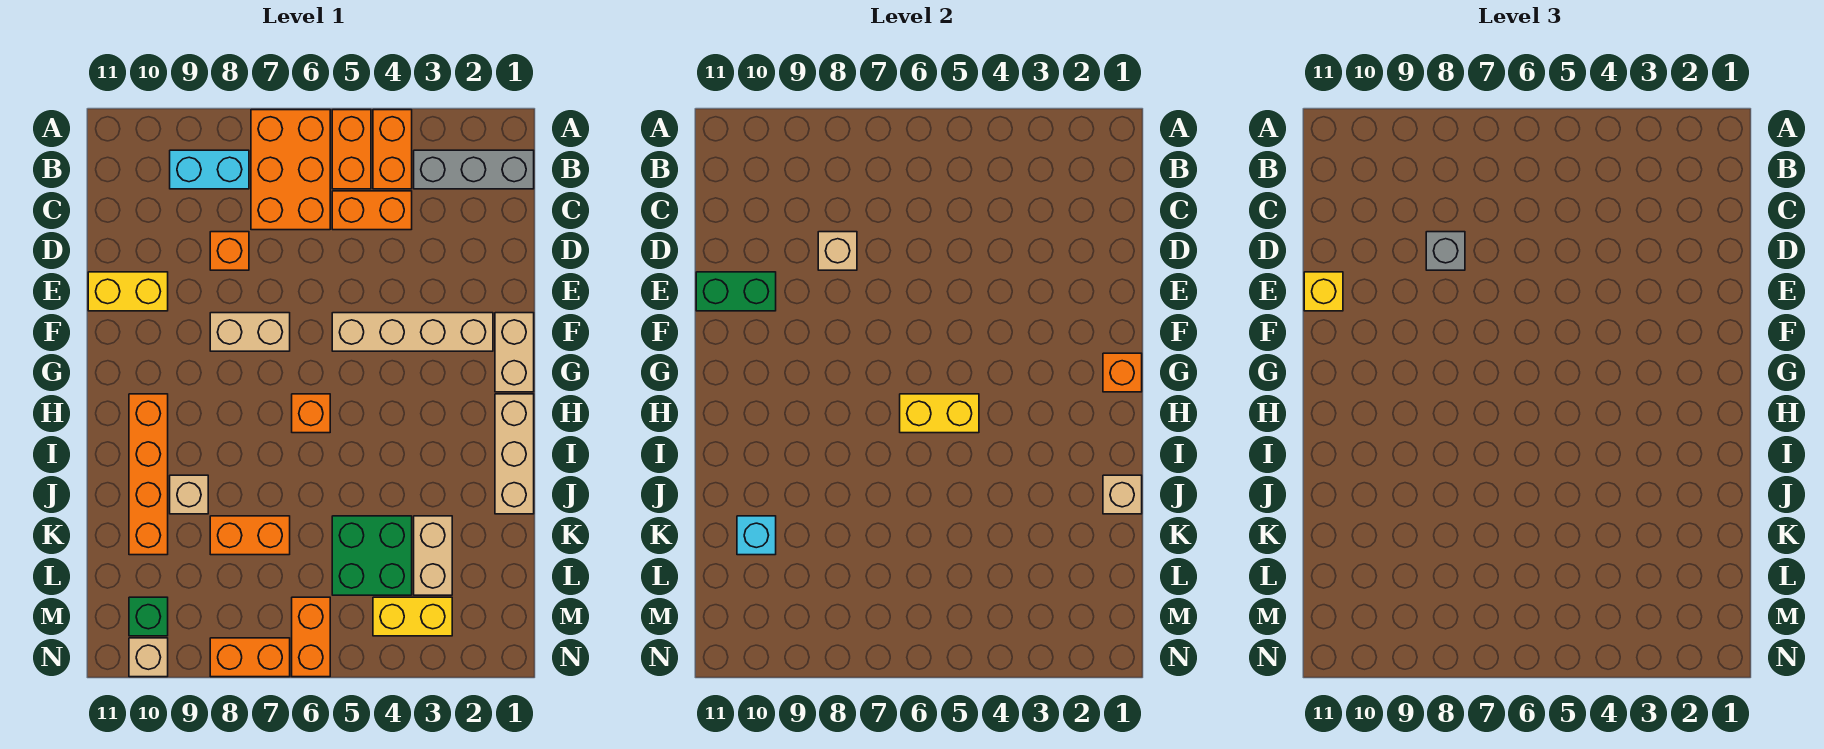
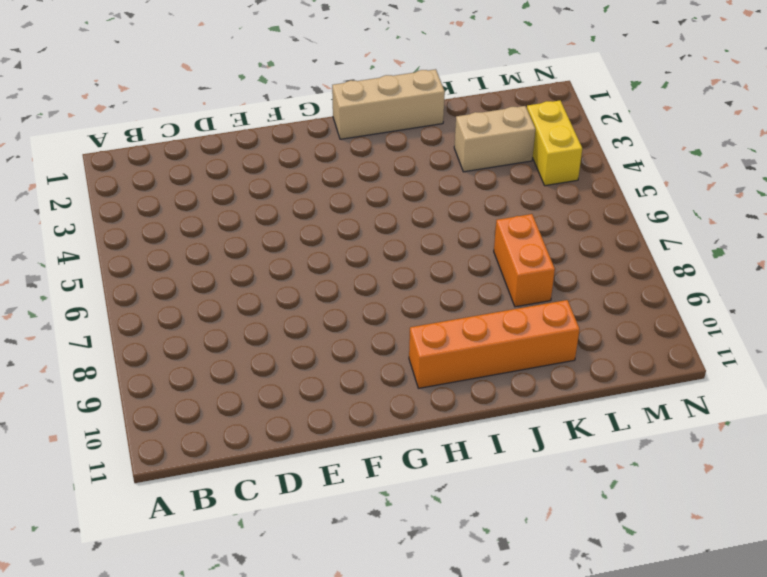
none -> orange 1x2 brick [373,110,412,189]
none -> orange 1x2 brick [332,110,371,189]
none -> orange 2x3 brick [251,110,330,230]
none -> grey 1x3 brick [414,150,534,189]

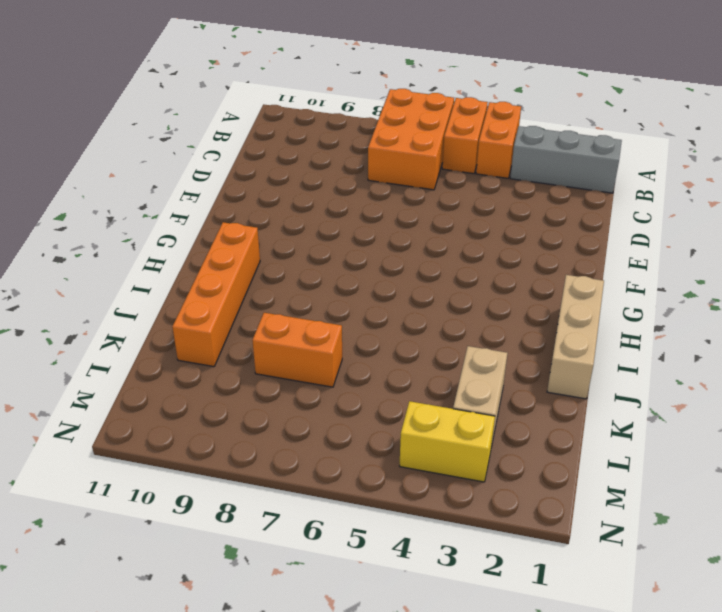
none -> cyan 1x2 brick [170,150,249,189]
none -> orange 1x2 brick [332,191,412,230]
none -> orange 1x1 brick [210,232,249,270]
none -> yellow 1x2 brick [88,272,168,311]

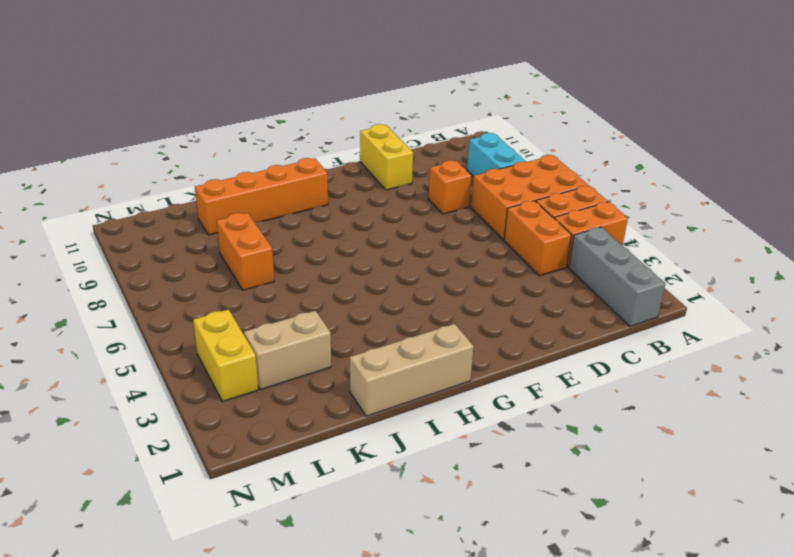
none -> tan 1x2 brick [495,313,534,392]
none -> tan 1x4 brick [332,313,493,351]
none -> tan 1x2 brick [210,313,290,351]
none -> orange 1x1 brick [292,394,330,433]

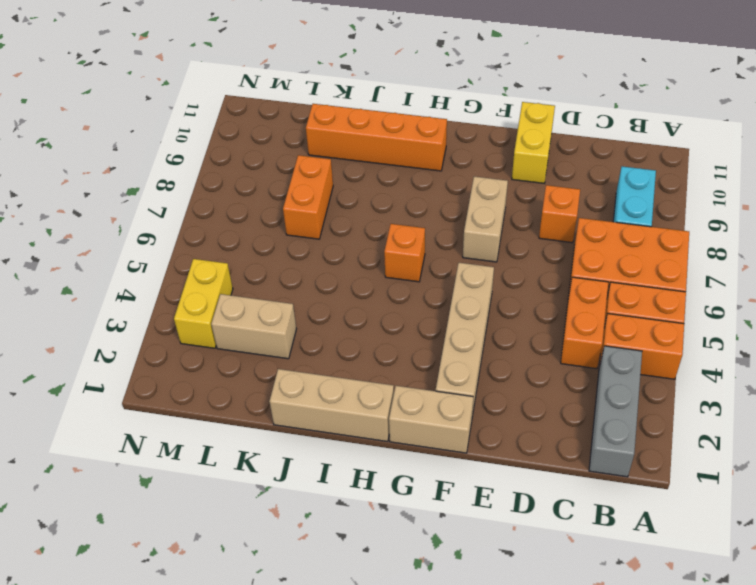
none -> tan 1x1 brick [170,475,208,514]
none -> green 2x2 brick [332,516,412,595]
none -> orange 1x2 brick [292,597,330,677]
none -> green 1x1 brick [129,597,168,636]

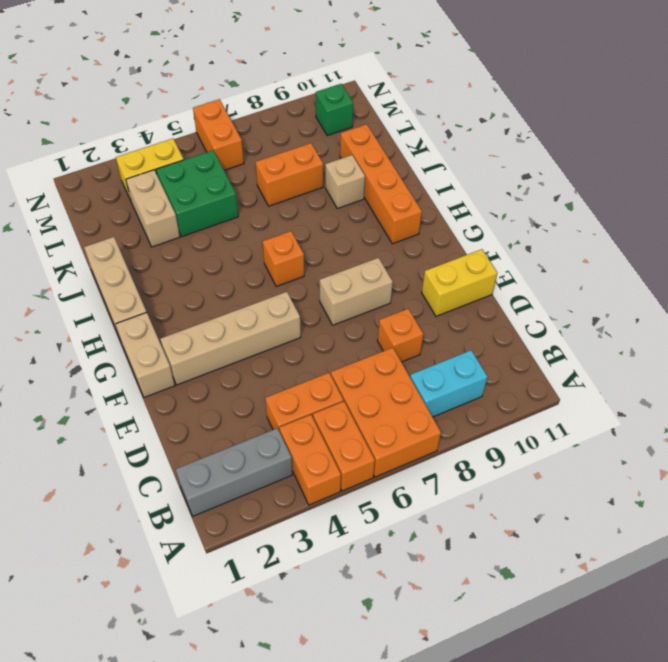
none -> orange 1x2 brick [210,638,290,677]
none -> tan 1x1 brick [129,638,168,677]
none -> tan 1x1 brick [818,232,857,270]
none -> green 1x2 brick [696,272,776,311]

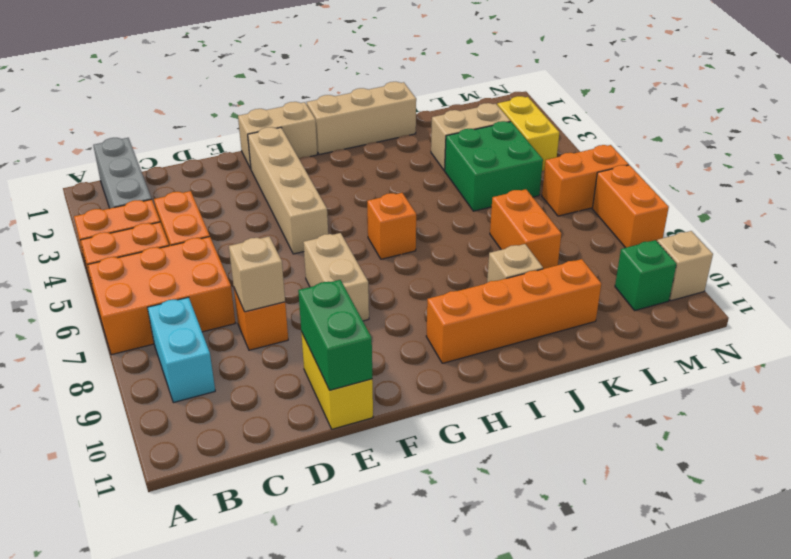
none -> orange 1x1 brick [1103,353,1142,392]
none -> yellow 1x2 brick [900,394,979,433]
none -> tan 1x1 brick [1103,475,1142,514]
none -> cyan 1x1 brick [737,516,776,555]

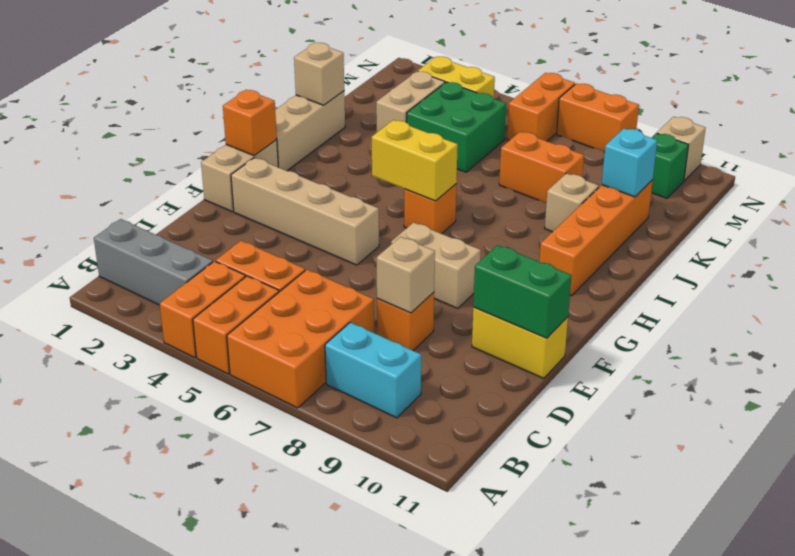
none -> grey 1x1 brick [1426,232,1465,270]
none -> yellow 1x1 brick [1304,272,1343,311]

